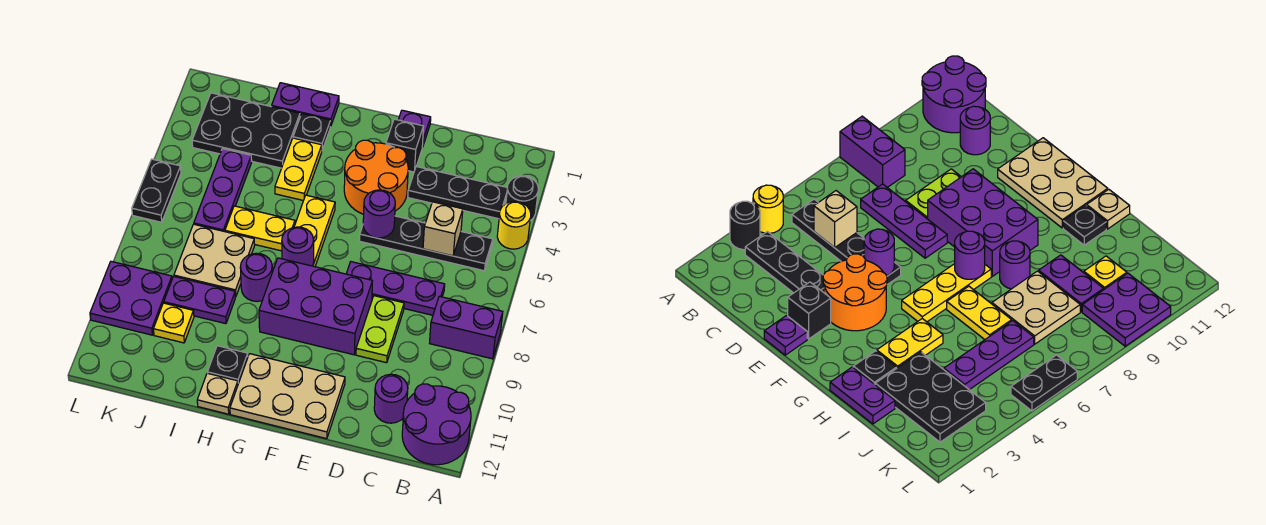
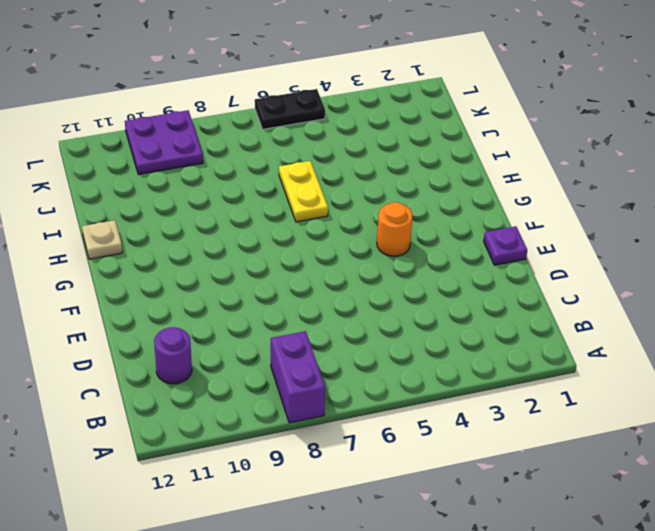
orange 1x1 round brick [377,202,412,256] -> orange 2x2 round brick [344,140,408,214]
none -> black 1x1 round brick [506,176,538,221]
none -> yellow 1x1 round brick [497,201,531,249]
none -> purple 2x2 round brick [402,384,471,465]
none -> black 1x3 plate [408,166,507,219]

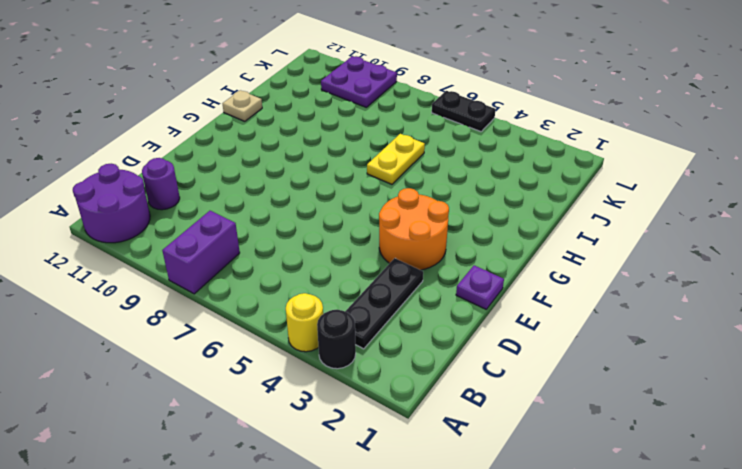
none -> black 1x4 plate [360,216,493,271]
none -> purple 1x3 plate [346,262,445,315]
none -> lime 1x2 plate [356,296,404,363]
none -> black 1x1 brick [386,119,424,172]

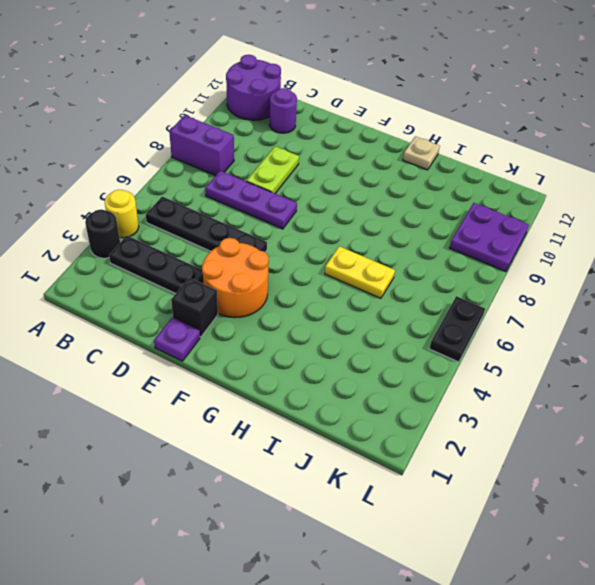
none -> purple 2x3 brick [259,258,372,355]
none -> tan 2x3 plate [230,354,345,439]
none -> yellow 1x3 plate [294,195,335,267]
none -> purple 1x2 plate [272,83,339,126]

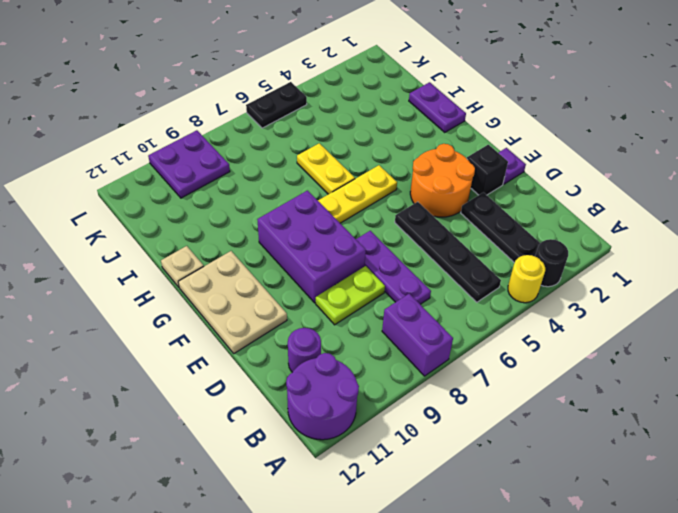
none -> black 1x1 plate [293,114,331,150]
none -> yellow 1x2 plate [275,138,322,200]
none -> purple 1x1 round brick [240,253,272,302]
none -> black 1x1 plate [207,346,248,384]

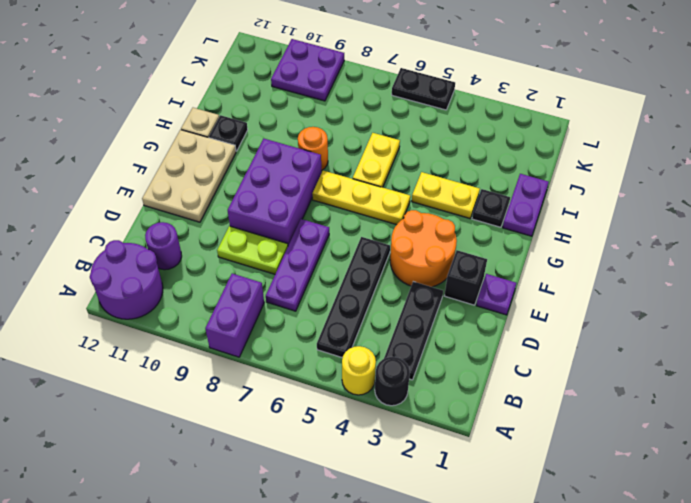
orange 1x1 round brick [298,127,328,171] -> purple 1x1 round brick [240,253,272,302]
none -> black 2x3 plate [192,93,300,168]
none -> tan 2x2 plate [174,224,255,297]
none -> purple 1x2 plate [164,277,235,324]
none -> purple 1x3 plate [194,149,252,232]

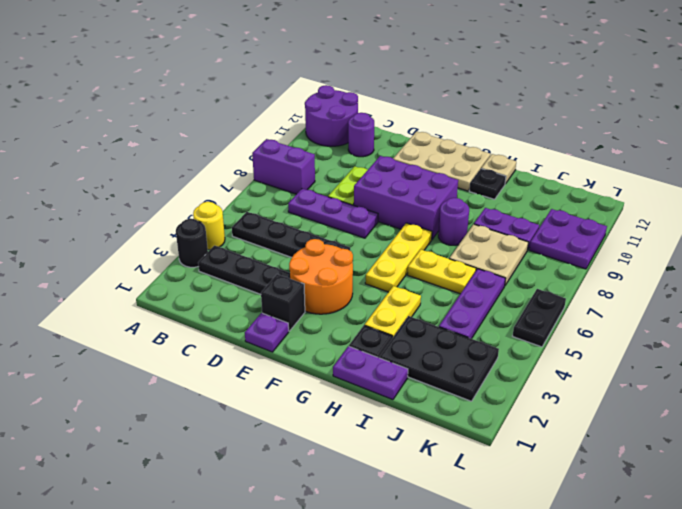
none -> yellow 1x1 plate [154,303,194,343]
none -> tan 1x1 brick [423,202,463,256]
none -> purple 1x1 round brick [363,190,395,238]
none -> purple 1x1 round brick [282,227,314,266]

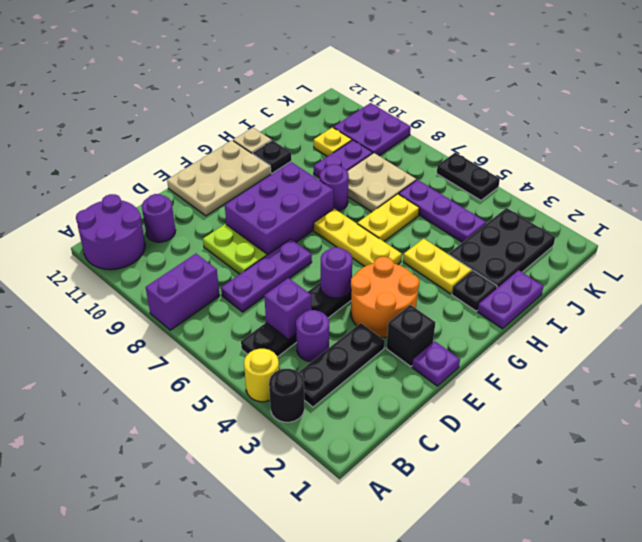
purple 1x1 round brick [296,310,329,362] -> purple 1x1 round brick moved to [282,227,314,266]
purple 1x1 brick [264,278,312,339] -> tan 1x1 brick [423,202,463,256]

